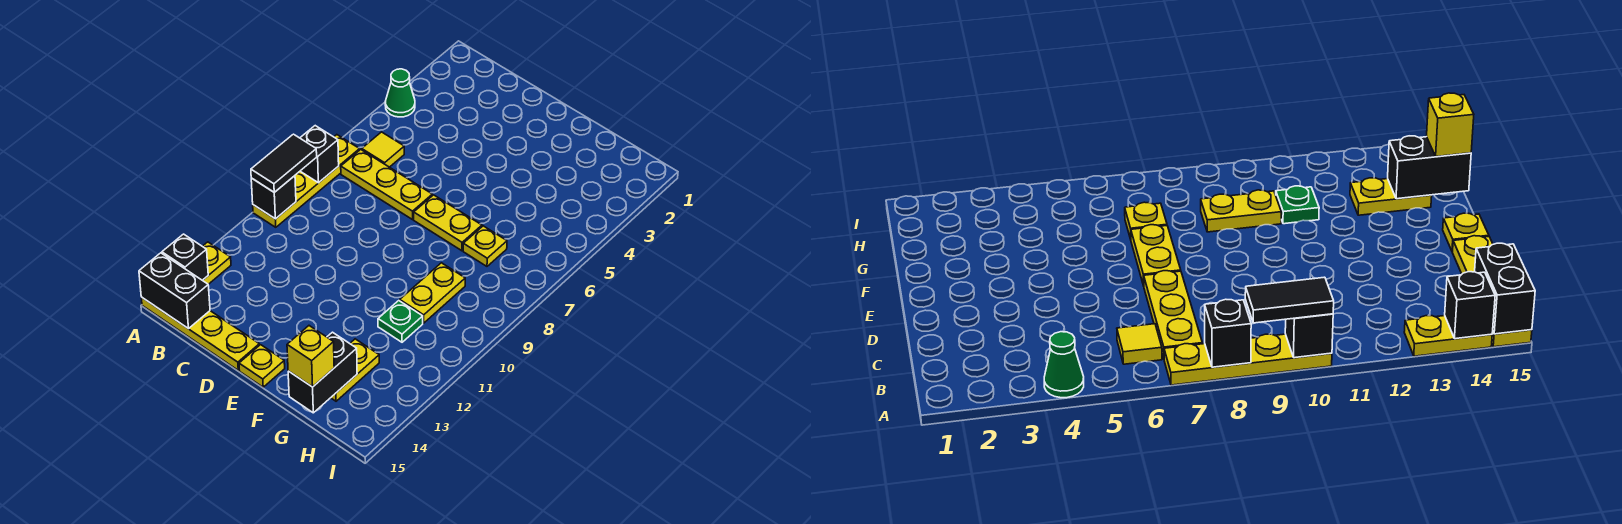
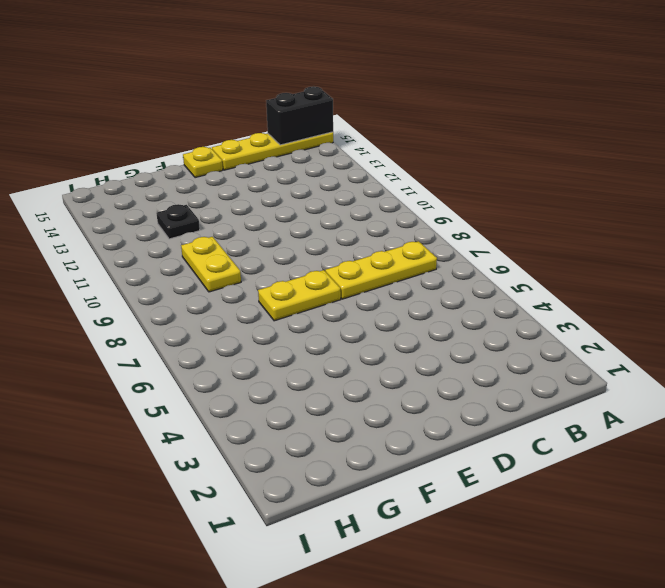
black 1x1 plate [156,204,200,239] -> none
none -> green 1x1 cone [385,69,415,117]
none -> yellow 1x4 plate [253,135,360,227]
none -> yellow 1x2 plate [202,242,231,284]

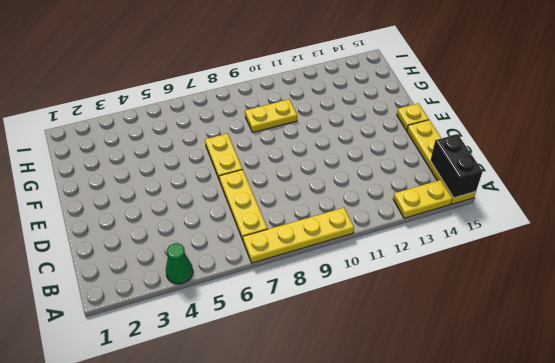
none -> yellow 1x1 tile [362,132,404,167]
none -> yellow 1x1 plate [463,226,507,266]
none -> green 1x1 plate [378,301,423,342]

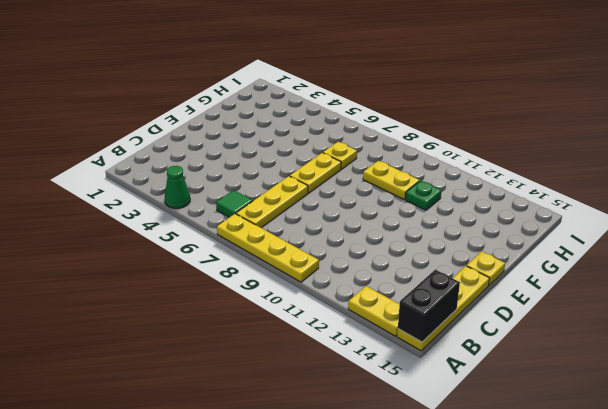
green 1x1 tile [216,190,253,217] -> yellow 1x1 tile [362,132,404,167]
none -> yellow 1x2 plate [331,339,379,401]
none -> black 1x1 brick [300,126,339,183]
none -> black 1x1 brick [251,176,296,219]

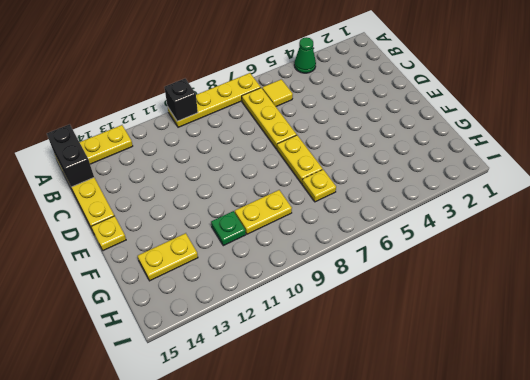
none -> black 1x1 brick [300,126,339,183]
none -> black 1x1 brick [162,234,208,280]
none -> black 1x2 brick [288,332,357,413]

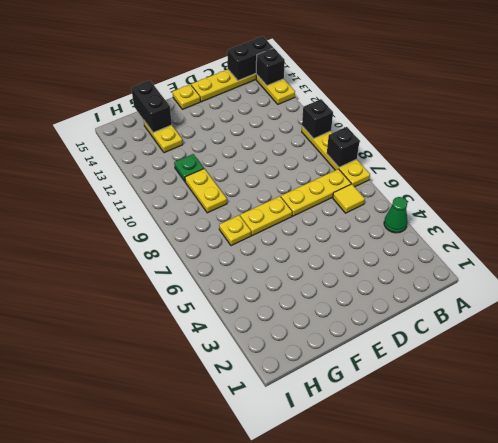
none -> black 1x2 tile [251,134,317,192]
none -> yellow 1x1 brick [287,326,334,387]

